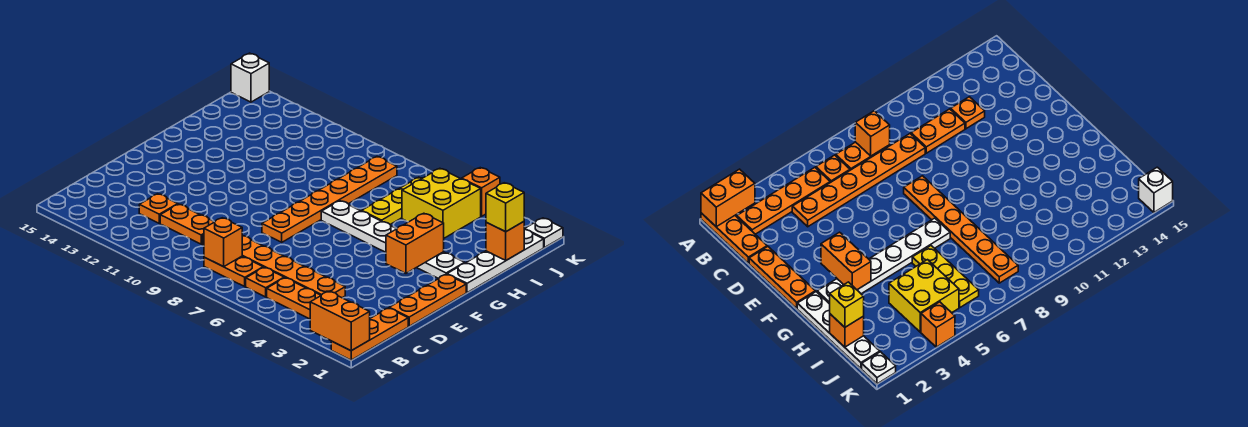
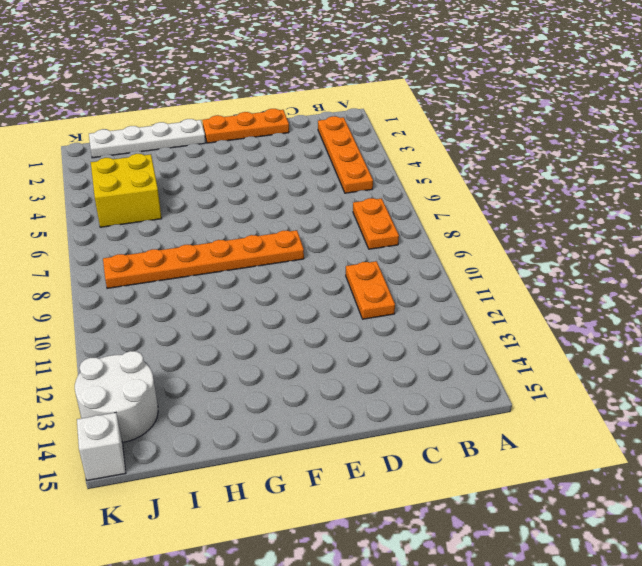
white 2x2 round brick [75,351,158,443] -> none
none -> orange 1x3 plate [331,308,408,360]
none -> orange 1x1 plate [246,267,284,297]
none -> orange 1x6 plate [202,235,345,298]

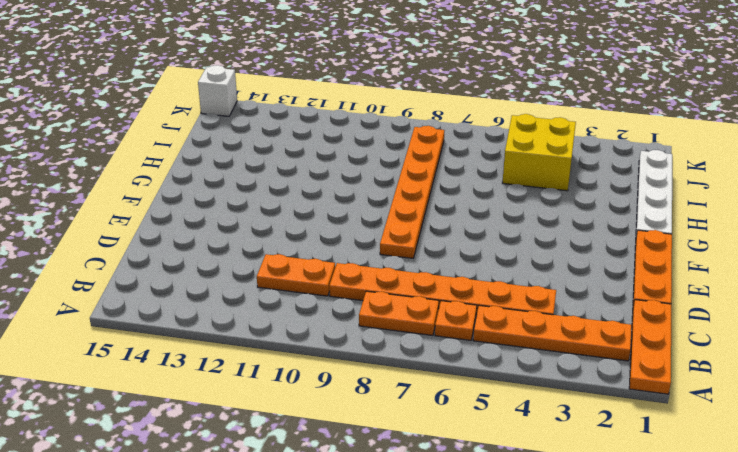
none -> orange 1x1 plate [139,194,178,223]
none -> white 1x6 plate [321,201,464,279]
none -> yellow 1x3 plate [362,177,422,224]

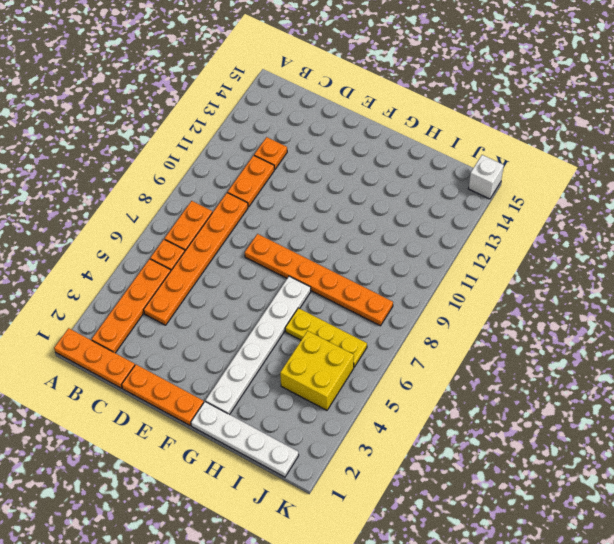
none -> white 1x1 plate [525,218,563,248]
none -> orange 1x1 brick [462,168,500,216]
none -> orange 1x2 brick [310,291,370,351]

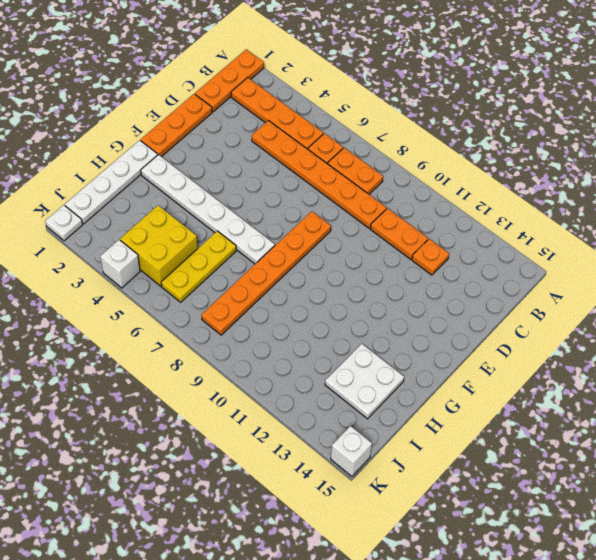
white 2x2 plate [325,344,404,419] -> none
white 1x1 brick [100,240,140,288] -> orange 1x1 brick [462,168,500,216]
none -> orange 1x2 brick [310,291,370,351]
none -> orange 1x1 brick [204,218,242,267]
none -> orange 1x2 brick [386,213,444,273]

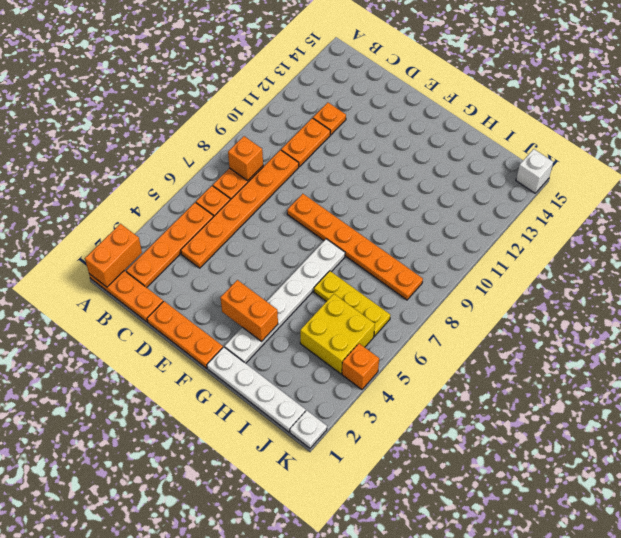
none -> orange 1x1 brick [486,222,525,260]
none -> yellow 1x1 brick [486,183,524,232]

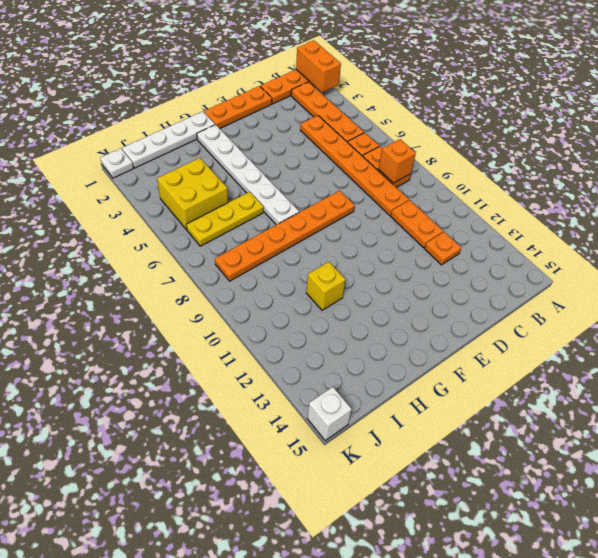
yellow 1x1 brick [306,262,346,310] -> yellow 1x1 brick moved to [486,183,524,232]
none -> orange 1x1 brick [462,168,500,216]
none -> orange 1x2 brick [386,213,444,273]
none -> orange 1x1 brick [486,222,525,260]

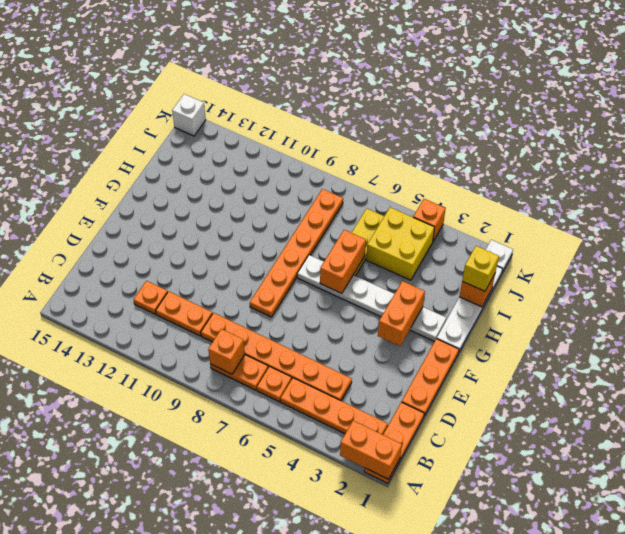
orange 1x2 brick [320,230,366,294] -> none

